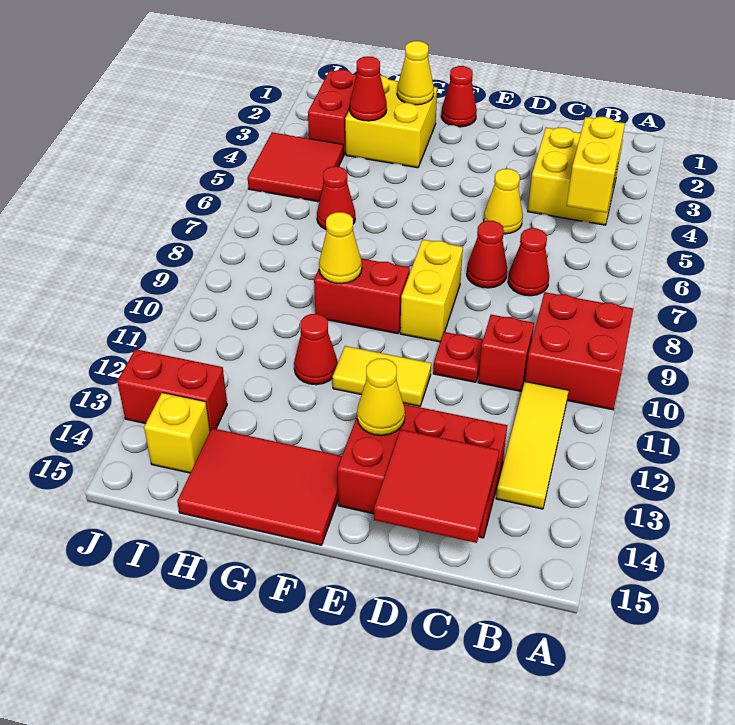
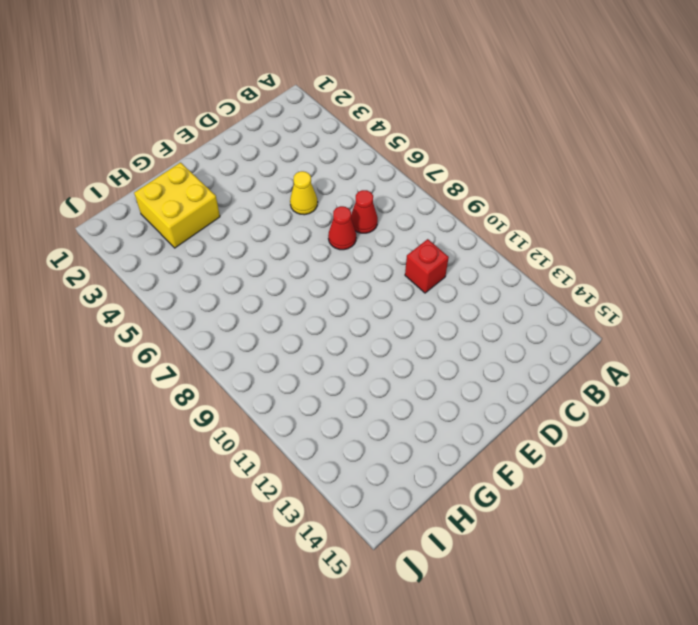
none -> red 2x2 brick [525,292,633,410]
none -> yellow 2x2 brick [528,128,623,225]
none -> yellow 1x3 tile [496,382,569,509]

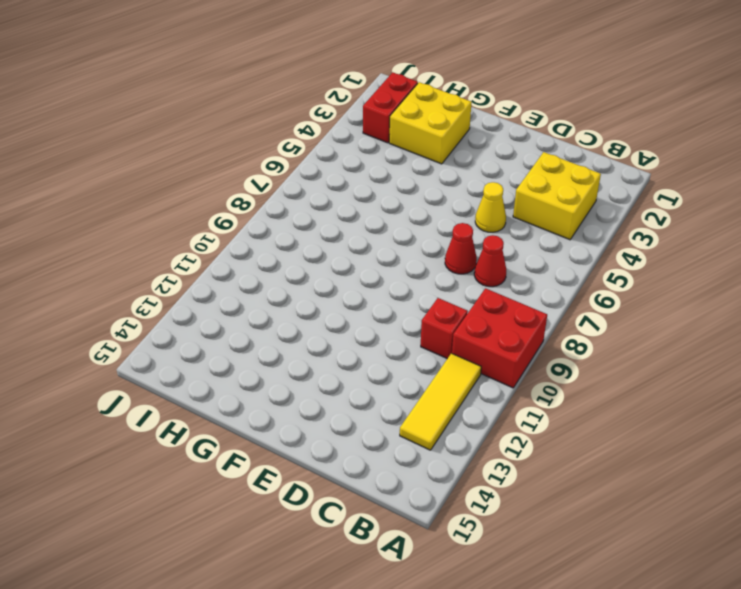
none -> red 2x3 brick [337,404,507,538]
none -> red 1x1 plate [433,332,483,382]
none -> yellow 1x2 brick [400,239,463,342]

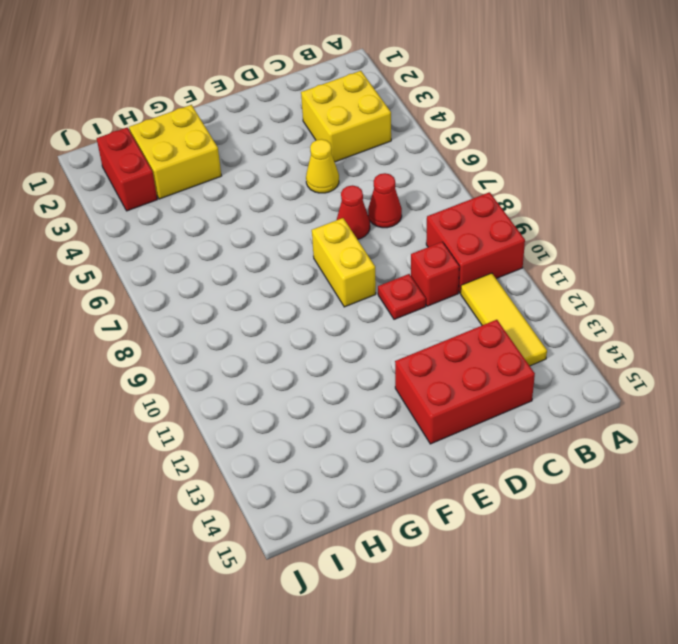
none -> yellow 1x2 tile [333,346,431,406]
none -> red 1x1 cone [441,66,477,127]
none -> red 1x2 brick [314,259,410,334]

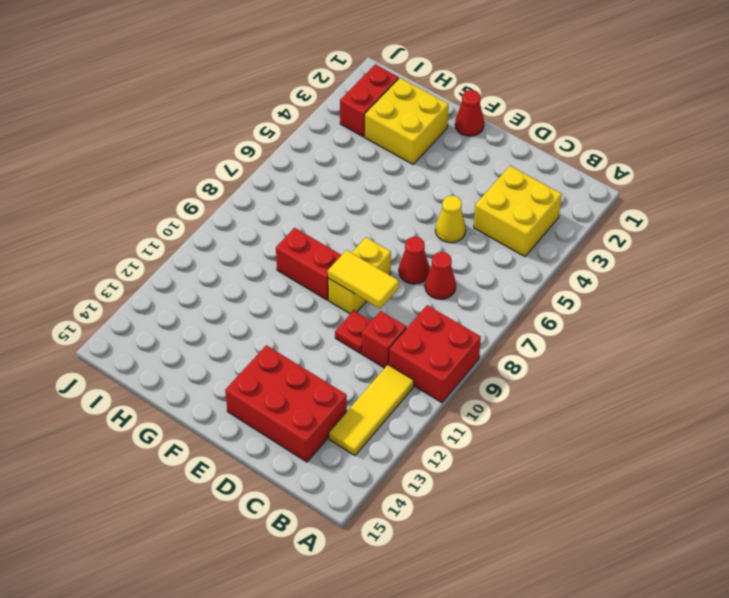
yellow 1x2 tile [328,250,399,308] -> yellow 1x2 tile moved to [333,346,431,406]
none -> red 2x3 tile [177,428,342,545]
none -> red 1x1 cone [294,314,338,385]
none -> red 1x1 cone [317,166,355,229]

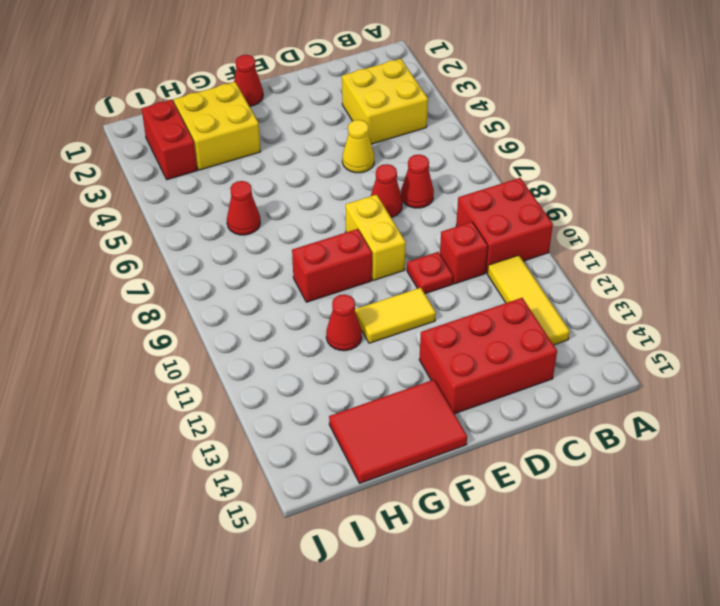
none -> red 2x2 tile [248,132,344,202]
none -> red 1x2 brick [117,349,227,430]
none -> yellow 1x1 brick [144,393,210,473]

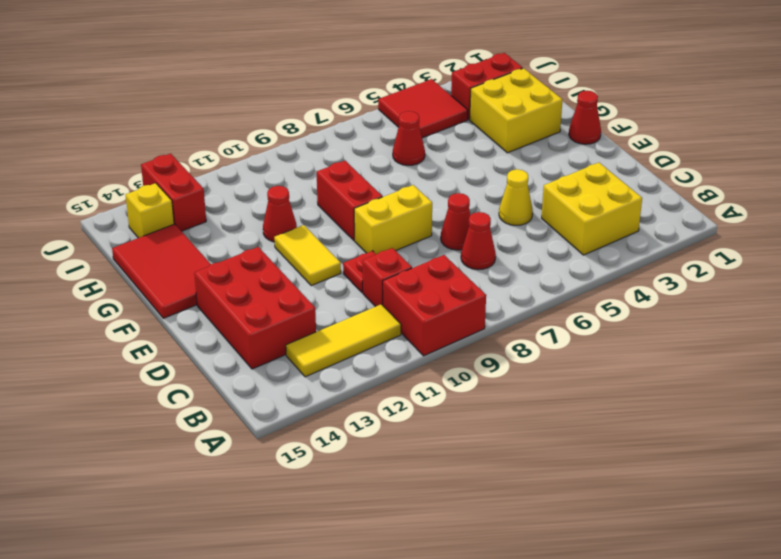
none -> yellow 1x2 brick [567,117,625,213]
none -> red 2x2 tile [374,429,499,543]
none -> yellow 1x1 cone [357,359,405,436]

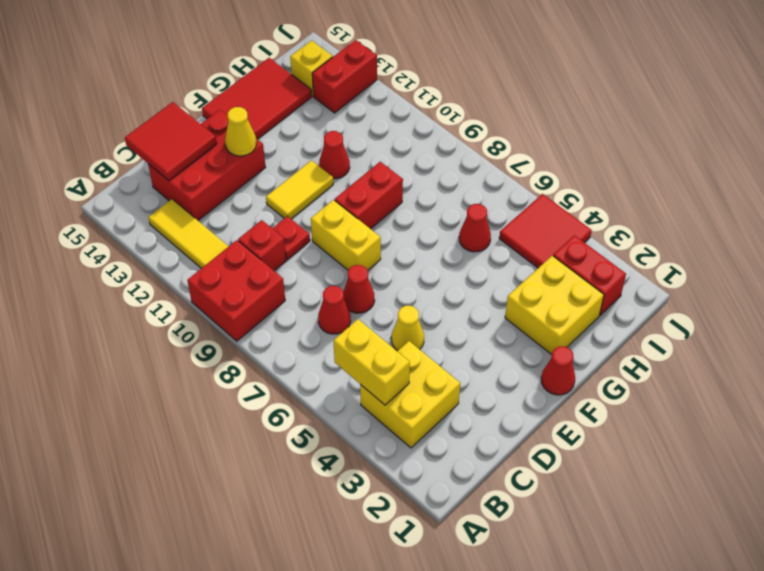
none -> yellow 1x1 cone [397,41,434,105]
none -> yellow 1x1 cone [319,212,362,284]
none -> red 1x1 cone [350,57,387,121]

